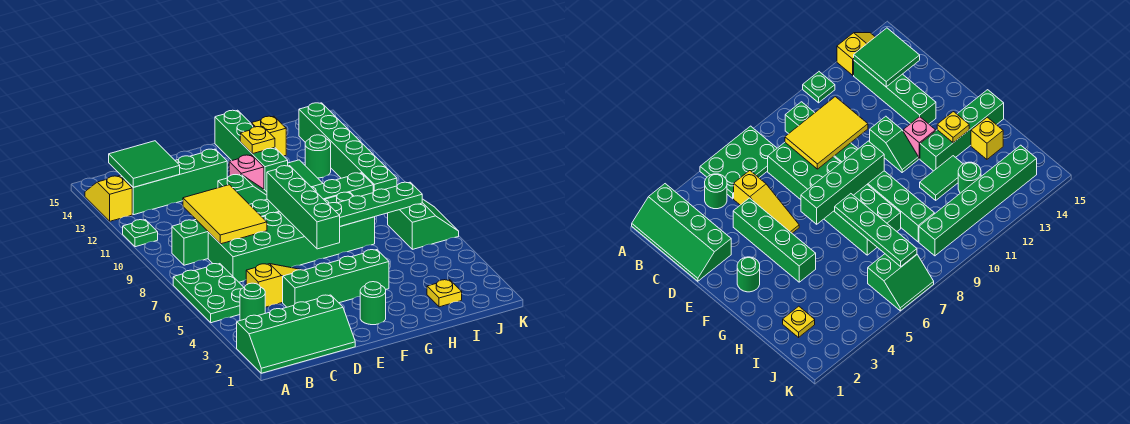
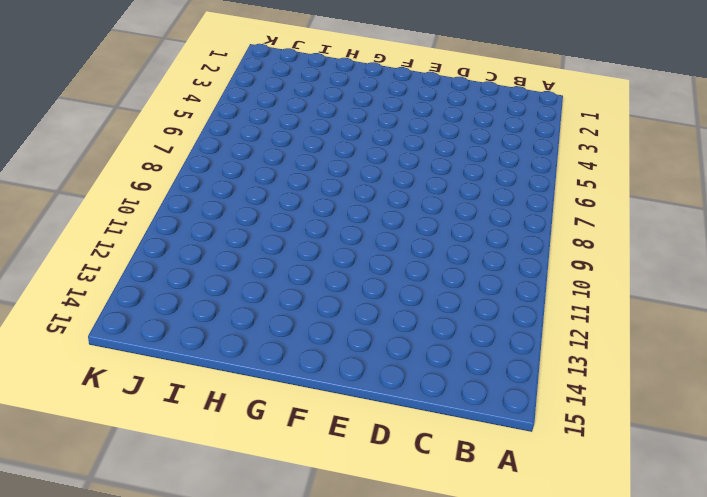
none -> green 2x4 slope [237,295,355,373]
none -> green 2x3 plate [173,264,244,323]
none -> green 1x1 plate [123,220,158,247]

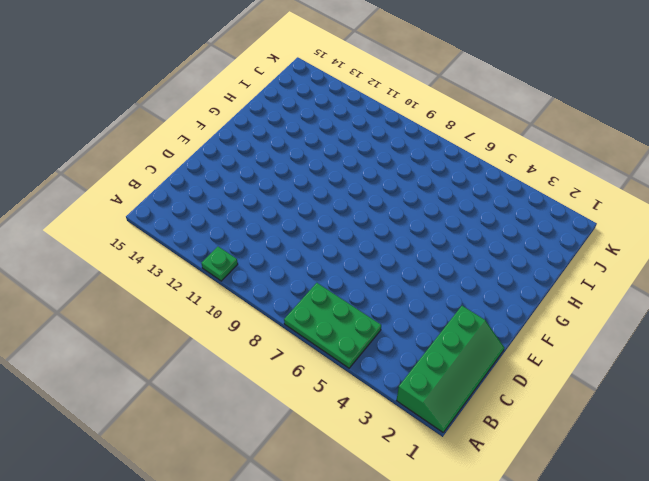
none -> yellow 1x2 slope [85,176,132,221]
none -> green 1x1 round brick [240,283,265,321]
none -> green 1x8 brick [172,173,373,265]

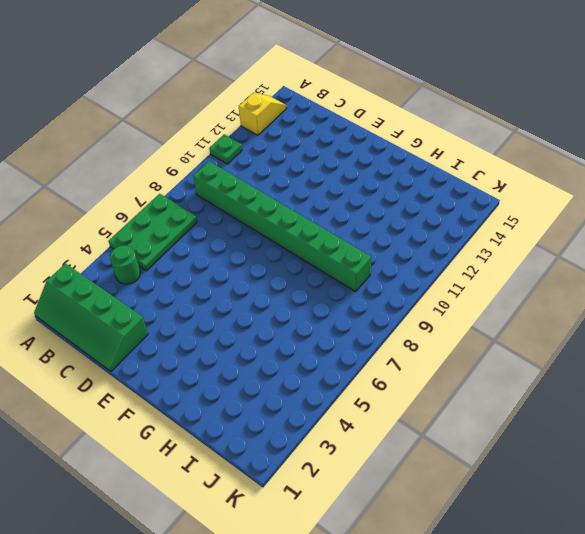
none -> green 1x4 brick [121,149,227,215]
none -> yellow 1x3 slope [246,264,301,307]
none -> green 2x6 brick [208,192,375,282]

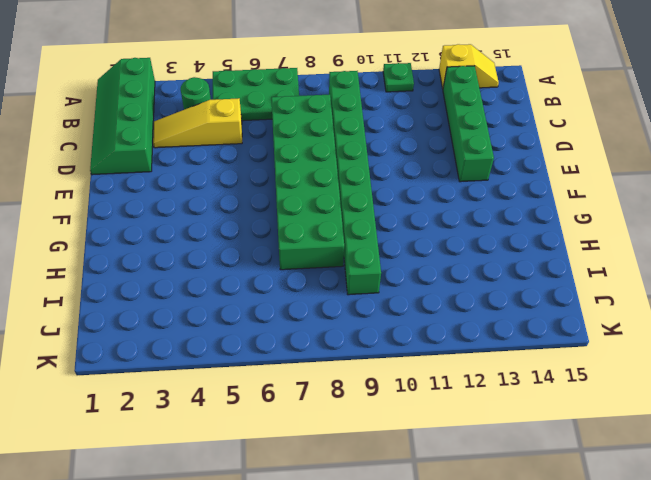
yellow 1x3 slope [153,98,242,148] -> yellow 1x3 slope turned to [246,264,301,307]
none -> green 1x4 brick [283,250,389,307]
none -> green 1x2 slope [218,174,267,204]
none -> green 1x1 round brick [360,282,386,325]

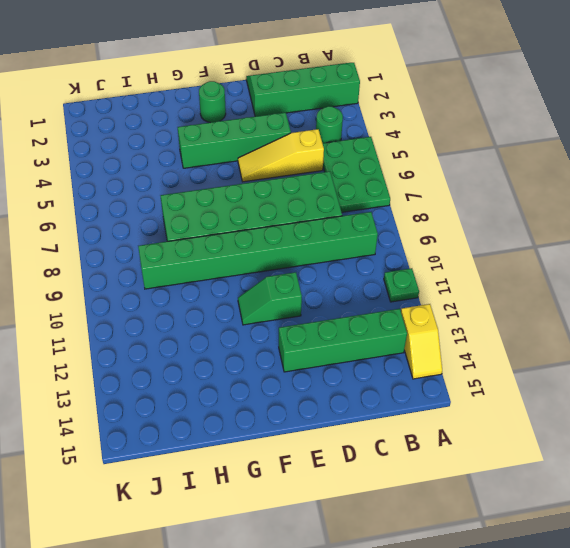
none -> pink 1x1 brick [229,155,264,189]
none -> green 1x4 brick [215,110,288,192]
none -> green 1x2 tile [288,160,323,187]

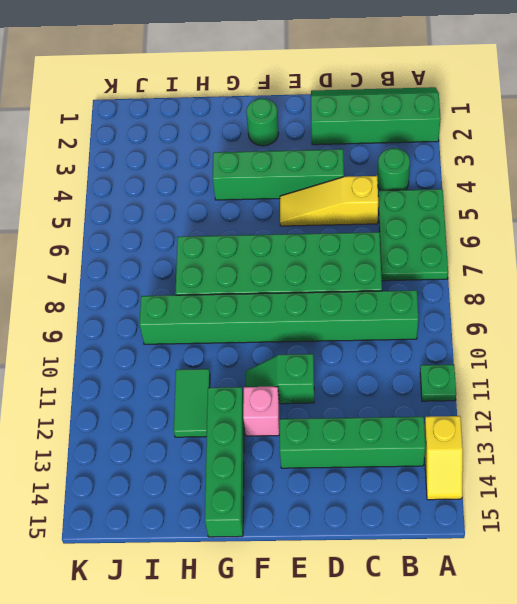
none -> yellow 1x1 brick [251,116,286,156]
none -> yellow 1x1 plate [427,280,462,307]
none -> green 1x1 round brick [305,135,331,178]

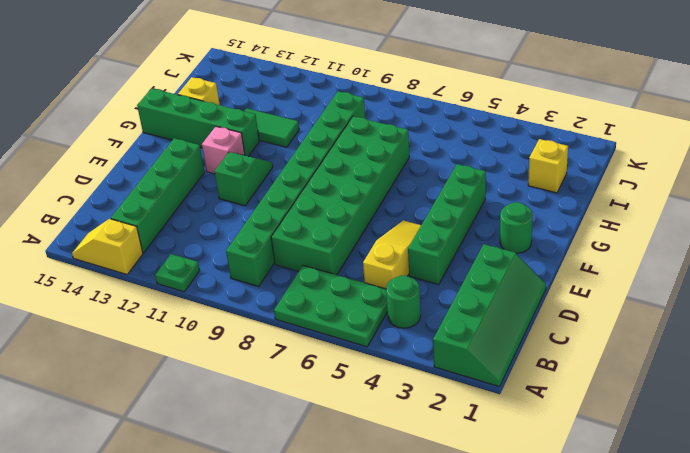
yellow 1x1 brick [528,139,568,193] -> yellow 1x1 plate [427,280,462,307]
none -> green 1x1 round brick [305,135,331,178]
none -> green 2x2 slope [388,199,459,249]
none -> green 1x6 brick [299,103,397,192]

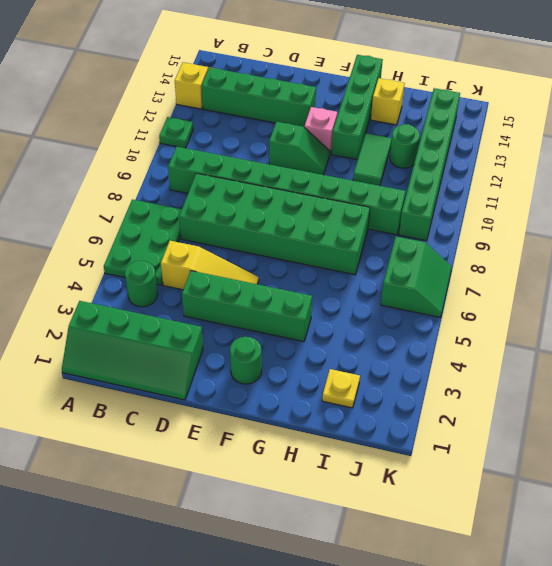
none -> green 2x2 tile [109,141,180,187]
none -> yellow 2x3 tile [183,185,267,244]
none -> green 1x4 brick [267,166,340,249]

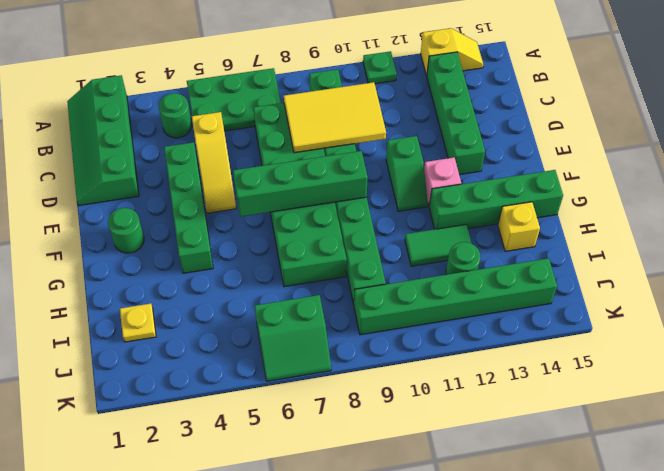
none -> green 2x2 tile [109,141,180,187]
none -> green 1x4 plate [329,182,422,226]
none -> yellow 1x1 plate [240,127,275,154]

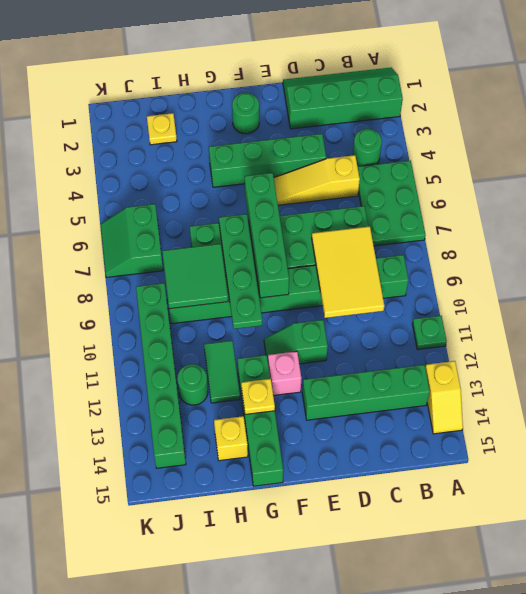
green 1x4 plate [219,214,262,329] -> green 1x4 plate turned to [329,182,422,226]
green 2x2 tile [162,244,228,309] -> green 2x2 tile moved to [109,141,180,187]

